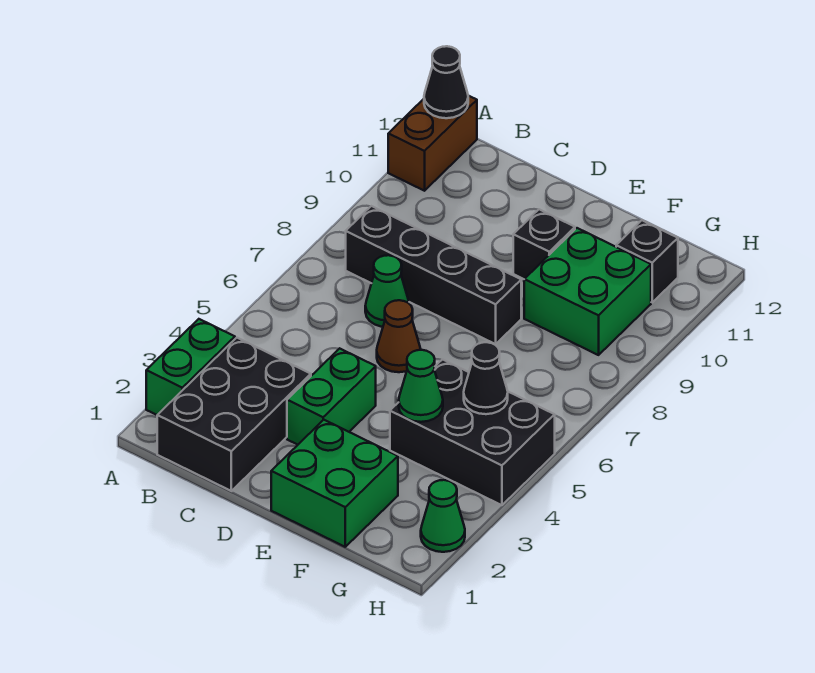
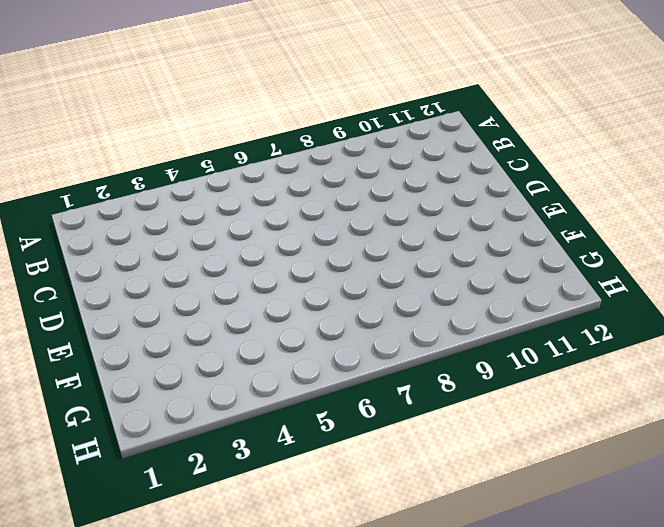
none -> green 1x2 brick [146,319,235,415]
none -> brown 1x2 brick [388,96,477,191]
none -> black 2x3 brick [157,338,311,491]

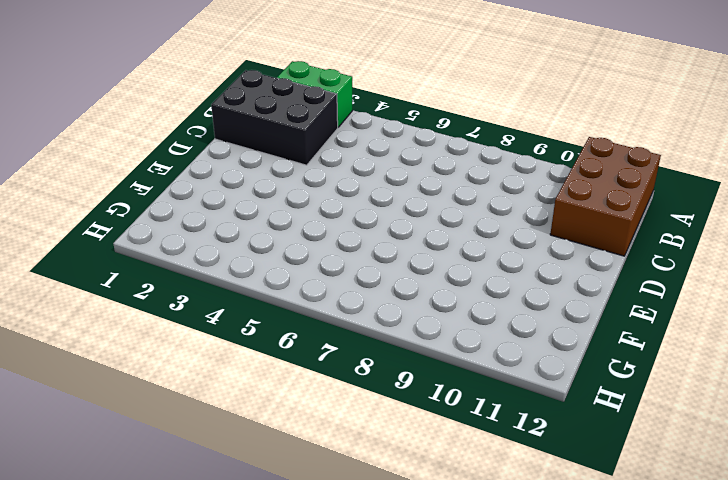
brown 2x3 brick [550,137,661,256] -> brown 1x2 brick [388,96,477,191]
none -> black 1x4 brick [346,206,521,344]
none -> green 1x1 cone [365,255,409,327]
none -> green 1x2 brick [287,348,376,445]

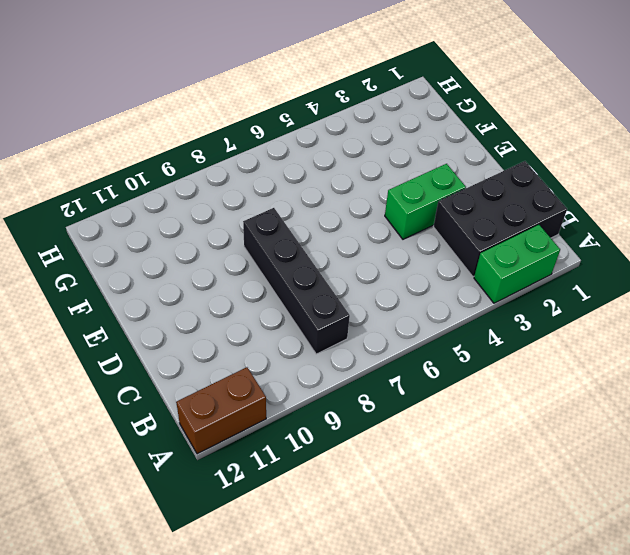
none -> green 1x1 cone [365,255,409,327]
none -> brown 1x1 cone [377,300,421,372]
none -> green 2x2 brick [271,420,398,547]

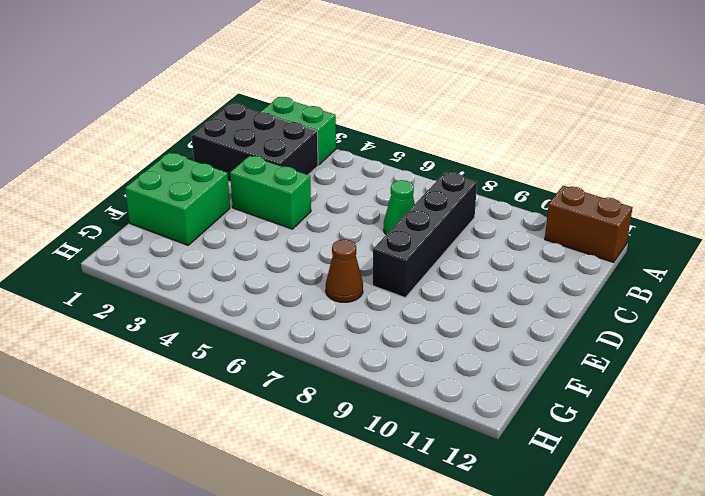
brown 1x1 cone [326,239,363,302] -> brown 1x1 cone moved to [377,300,421,372]
none -> black 1x1 brick [513,209,575,279]
none -> black 2x3 brick [390,359,555,505]
none -> green 2x2 brick [524,228,651,355]

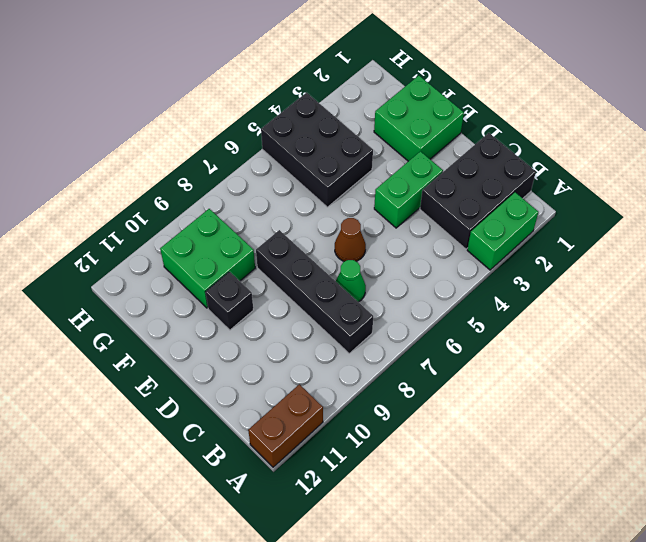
none -> black 1x1 brick [616,220,678,302]
none -> green 1x1 cone [421,480,465,552]
none -> black 1x1 cone [424,46,468,118]

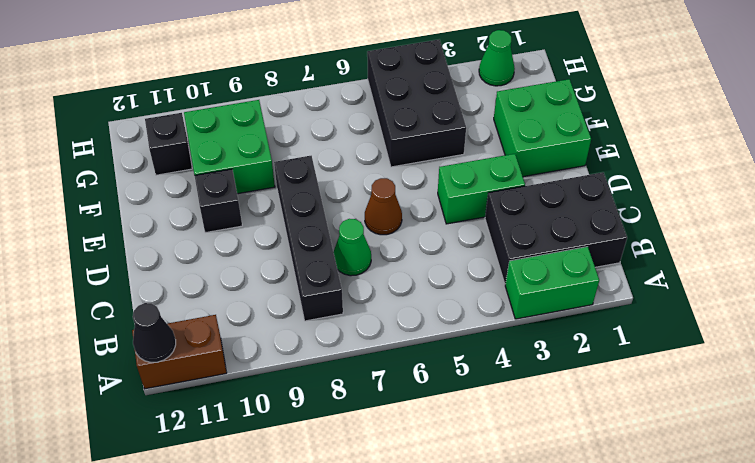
none -> green 1x1 cone [399,350,443,422]
none -> black 1x1 cone [464,342,508,414]

